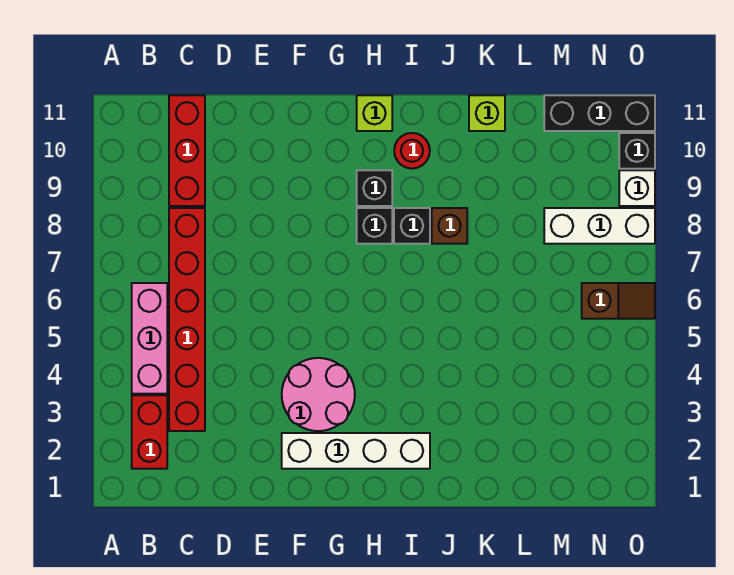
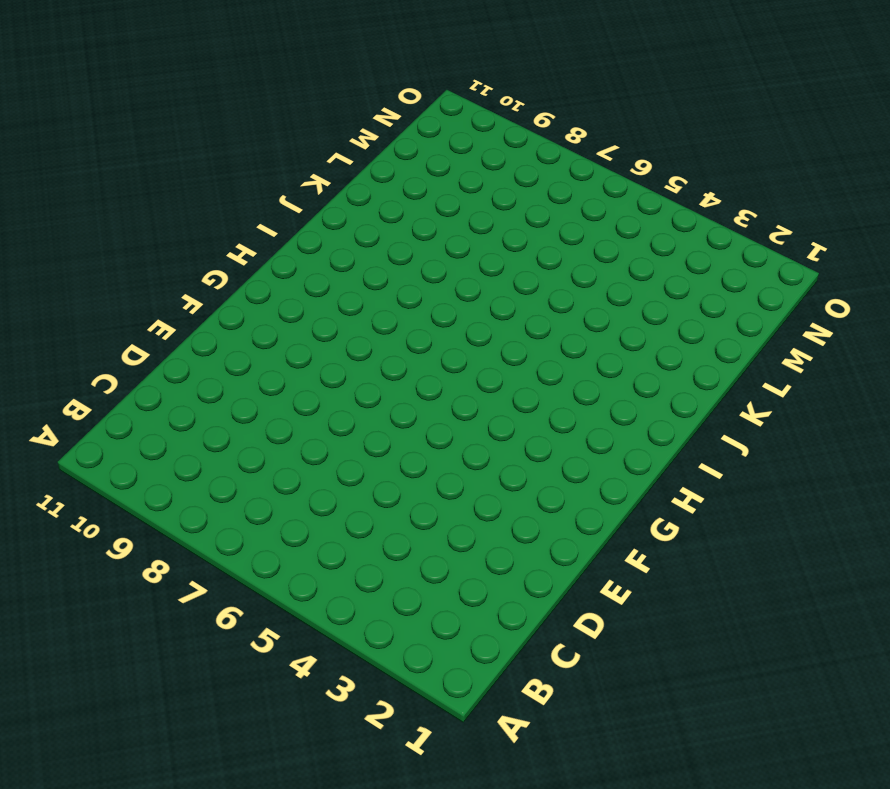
none -> red 1x2 brick [132,395,167,469]
none -> pink 1x3 brick [132,283,167,394]
none -> red 1x6 brick [169,208,205,431]

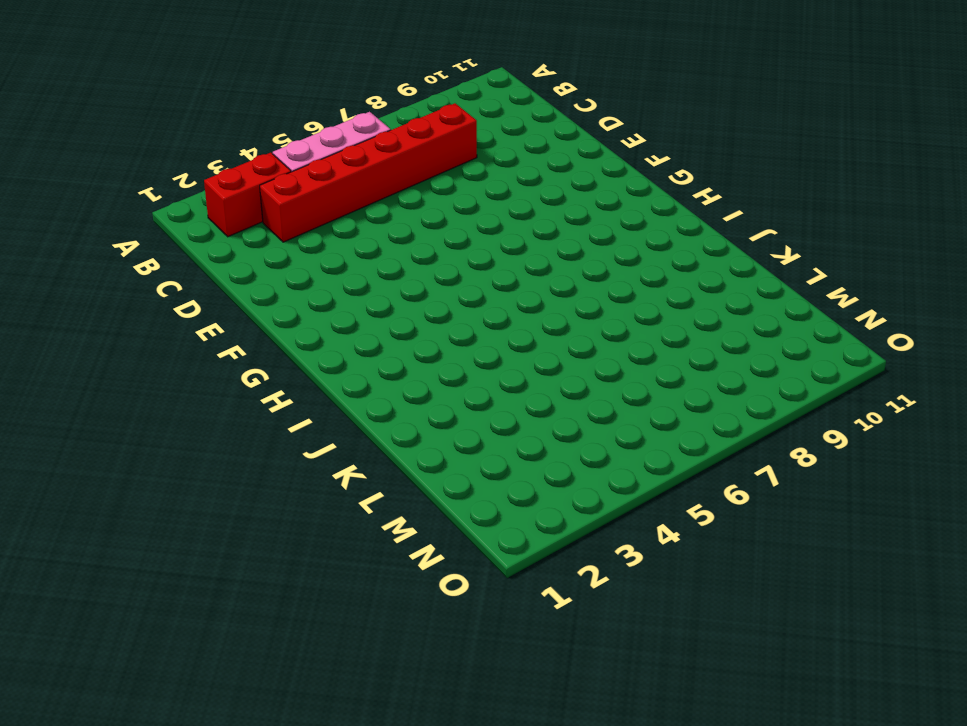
none -> red 1x3 brick [169,95,205,206]
none -> white 1x4 brick [282,433,430,469]
none -> pink 2x2 round brick [282,358,355,431]

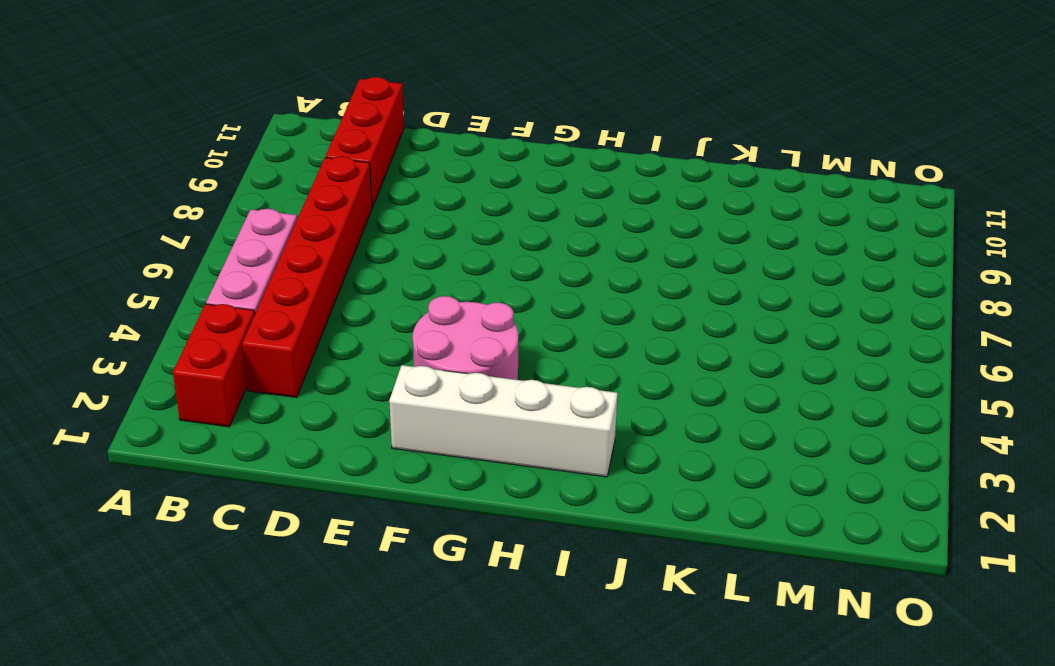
none -> black 1x1 brick [357,208,392,244]
none -> black 1x1 brick [357,170,392,206]
none -> lime 1x1 brick [357,95,392,131]

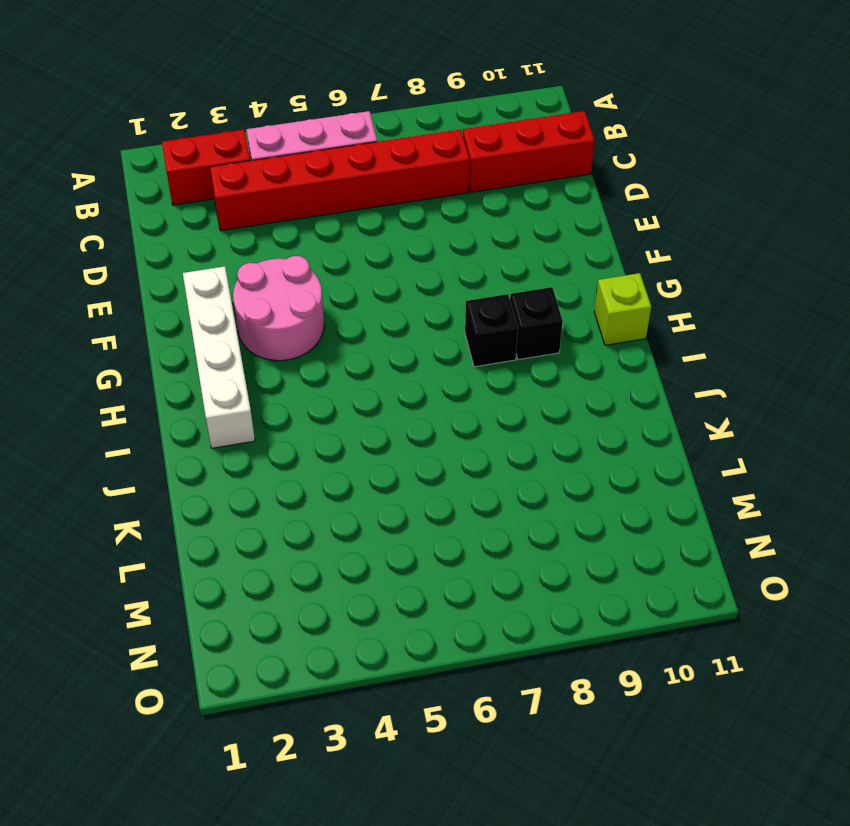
none -> black 1x1 brick [394,208,430,244]
none -> red 1x1 round brick [394,133,430,169]
none -> brown 1x1 brick [432,208,467,244]

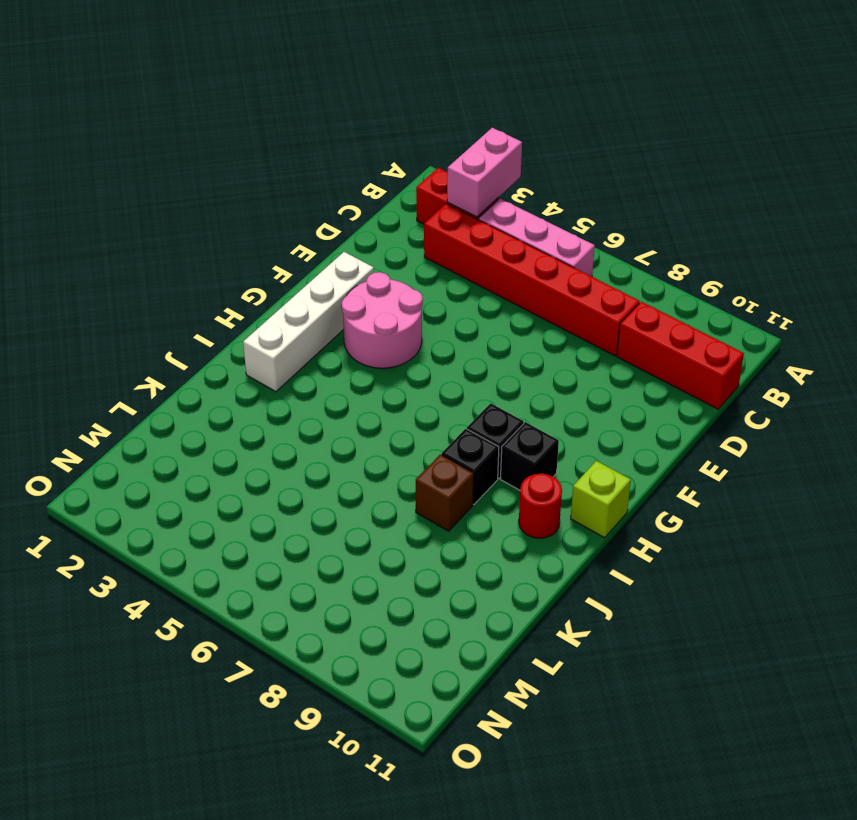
pink 1x2 brick [447,128,522,217] -> none
none -> lime 1x1 brick [469,95,505,131]
none -> white 1x3 brick [544,208,655,244]
none -> black 1x3 brick [544,95,655,131]

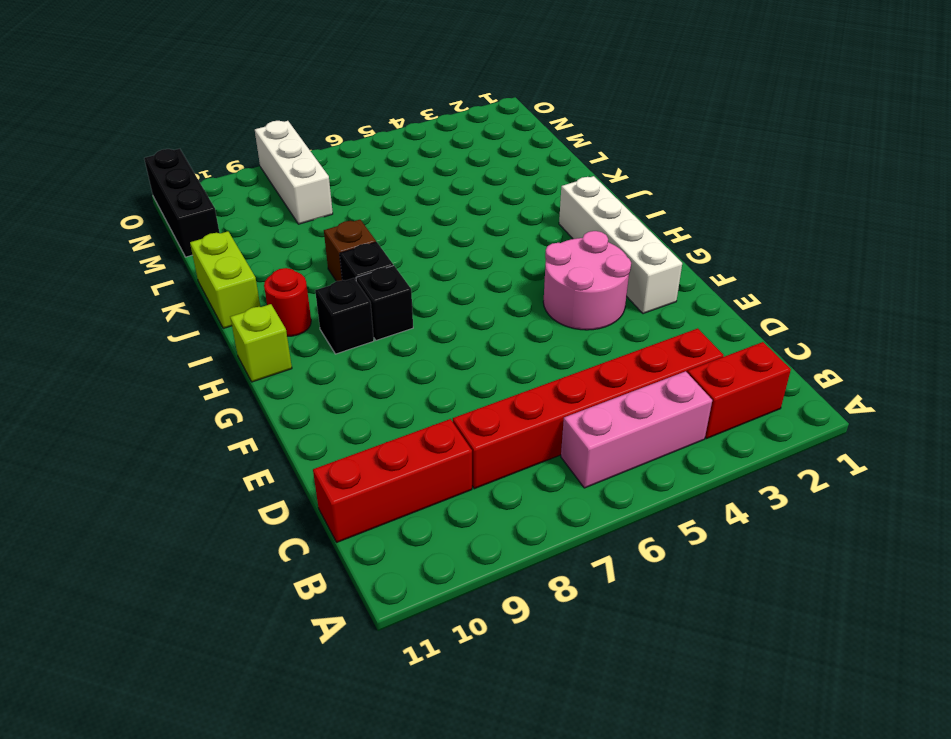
lime 1x2 brick [190,231,260,328] -> lime 1x1 brick [469,95,505,131]
none -> brown 1x2 slope [582,283,655,319]
none -> white 1x1 brick [619,170,655,206]
none -> black 1x1 brick [619,133,655,169]

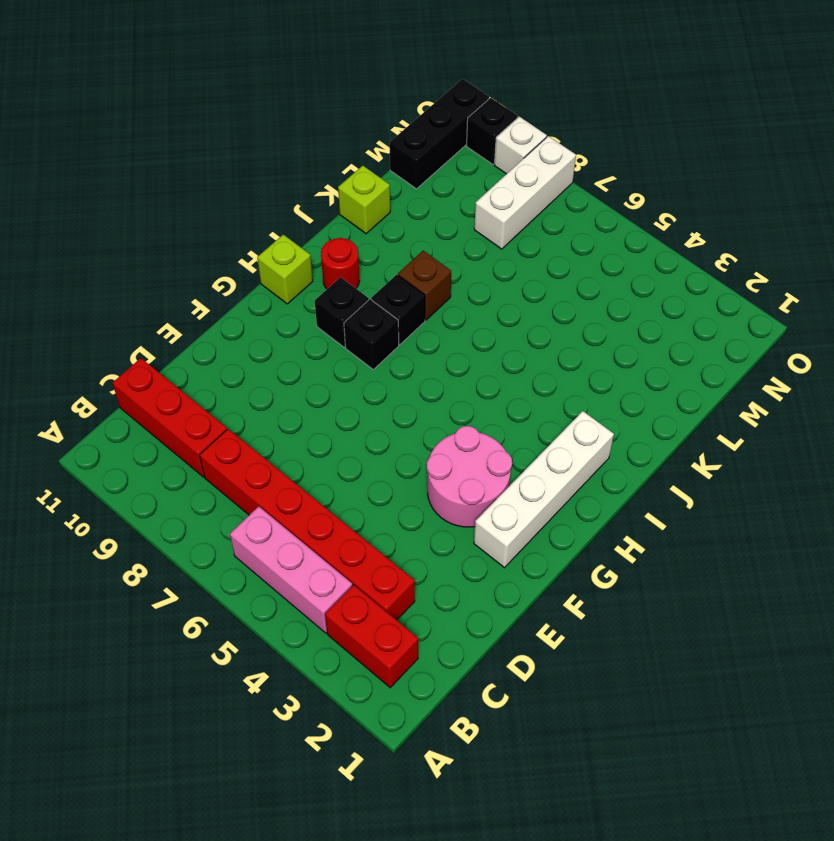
none -> brown 1x2 slope [582,283,655,319]

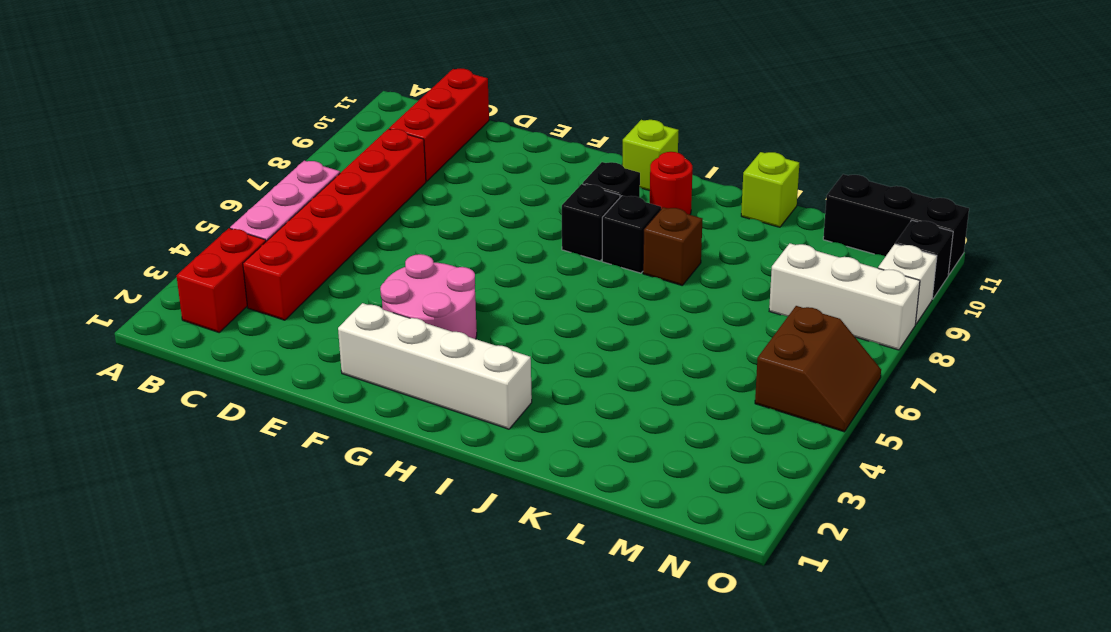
brown 2x2 slope [755,306,881,432] -> brown 1x2 slope [582,283,655,319]

